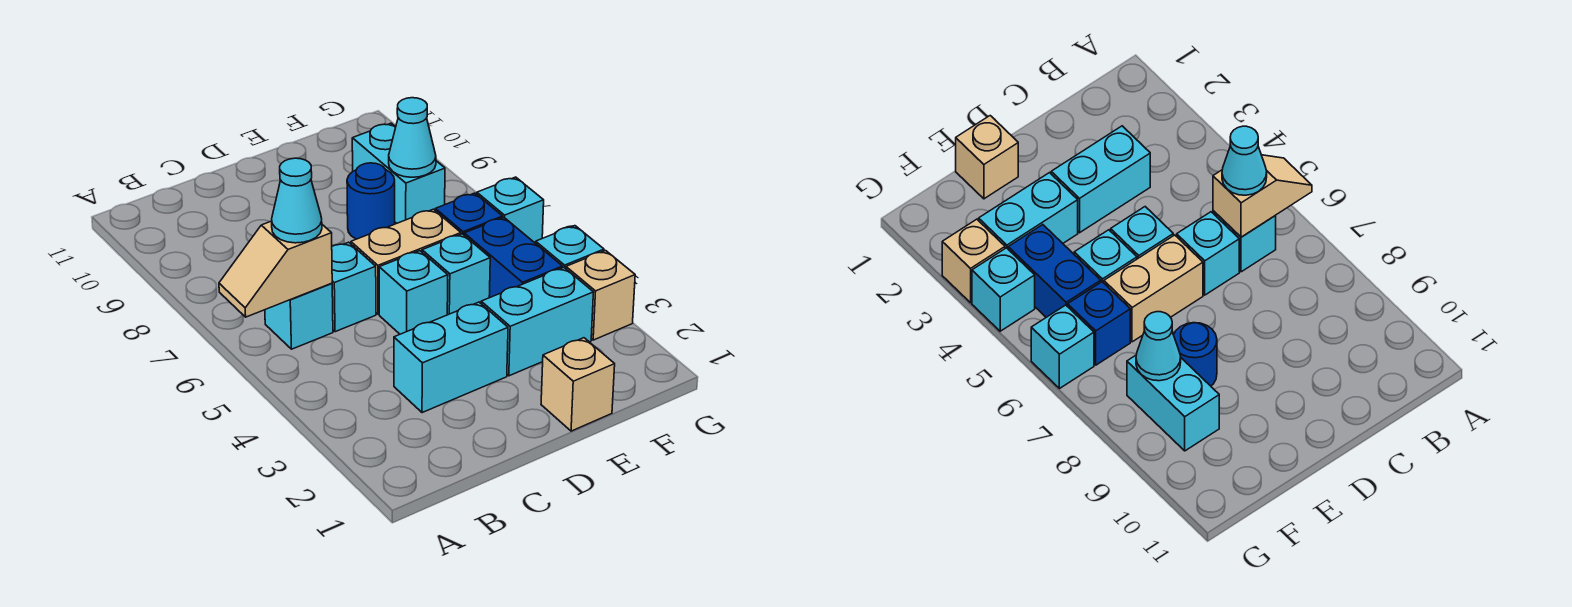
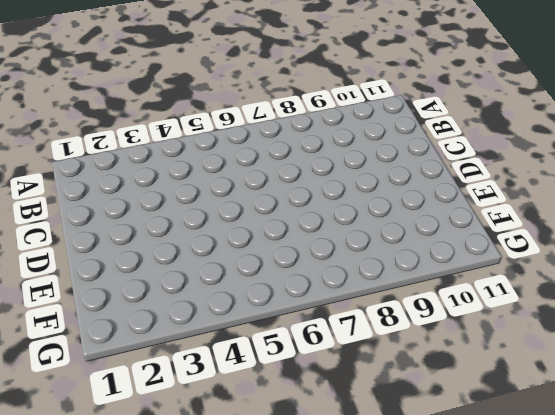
none -> cyan 1x1 brick [265,283,333,349]
none -> cyan 1x2 brick [394,302,508,413]
none -> cyan 1x1 brick [332,242,376,332]

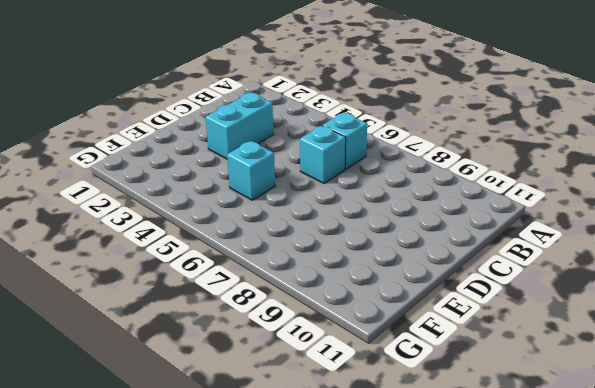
none -> cyan 1x1 brick [379,251,448,334]
none -> tan 1x2 brick [351,209,461,314]
none -> tan 1x1 brick [541,338,615,431]

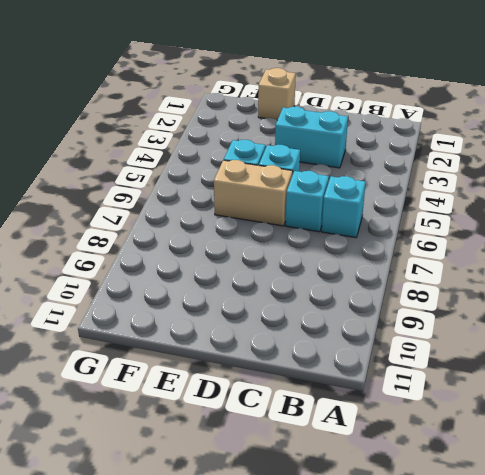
none -> cyan 1x2 brick [481,268,593,376]
none -> blue 1x1 round brick [347,163,395,239]
none -> blue 1x2 brick [464,217,563,298]

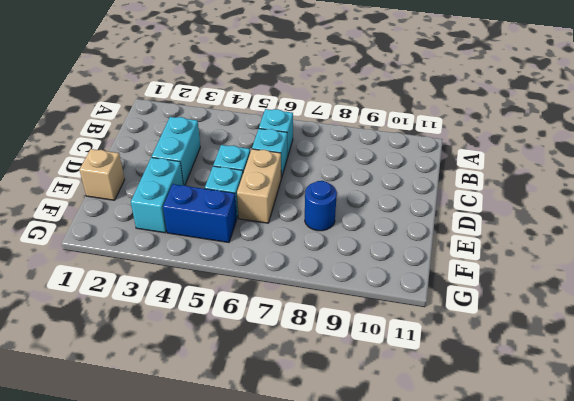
none -> blue 1x1 brick [435,193,503,235]
none -> cyan 1x2 brick [352,123,445,223]
none -> tan 1x1 brick [566,251,635,340]

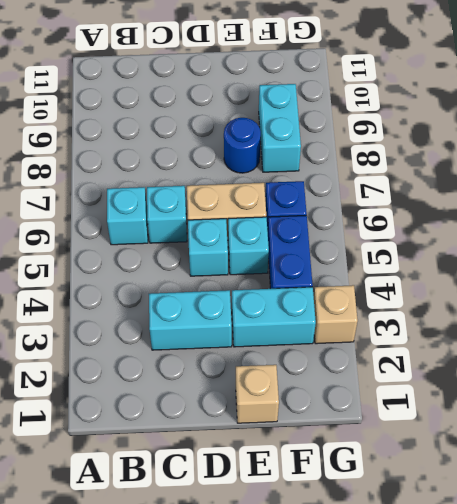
none -> cyan 1x1 brick [536,226,604,269]
none -> cyan 1x1 brick [477,177,544,243]
none -> tan 1x2 slope [219,221,332,317]

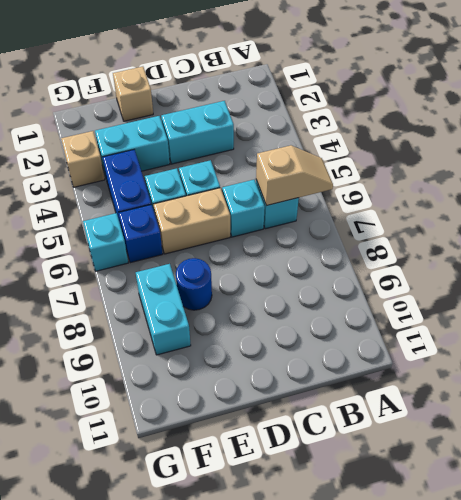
none -> cyan 1x1 brick [536,226,604,269]
none -> cyan 1x1 cone [389,98,436,177]
none -> cyan 1x1 cone [272,158,322,243]

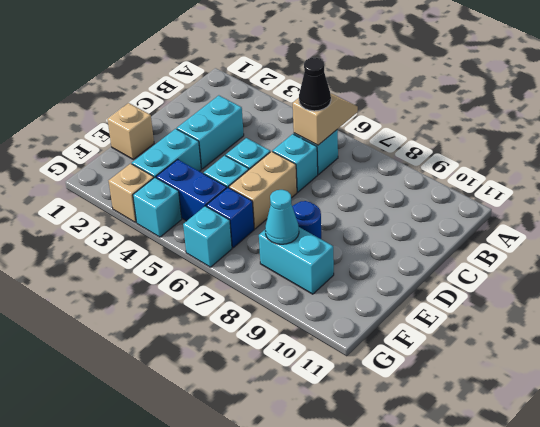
black 1x1 cone [299,58,331,111] -> cyan 1x1 cone [272,158,322,243]

